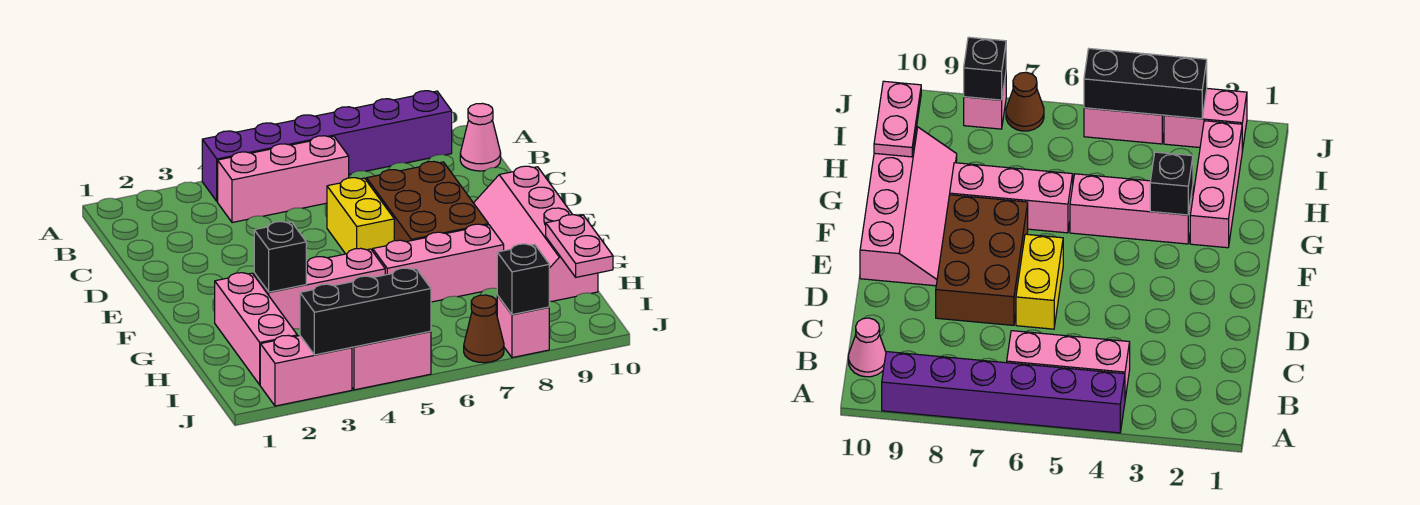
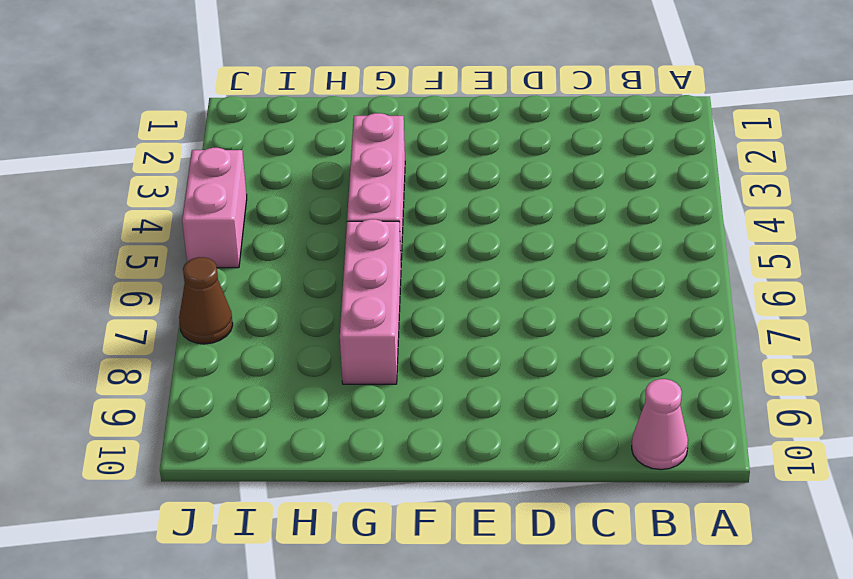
none -> purple 1x6 brick [202,91,452,202]
none -> pink 1x3 brick [218,136,349,223]
none -> yellow 1x2 brick [327,178,394,254]

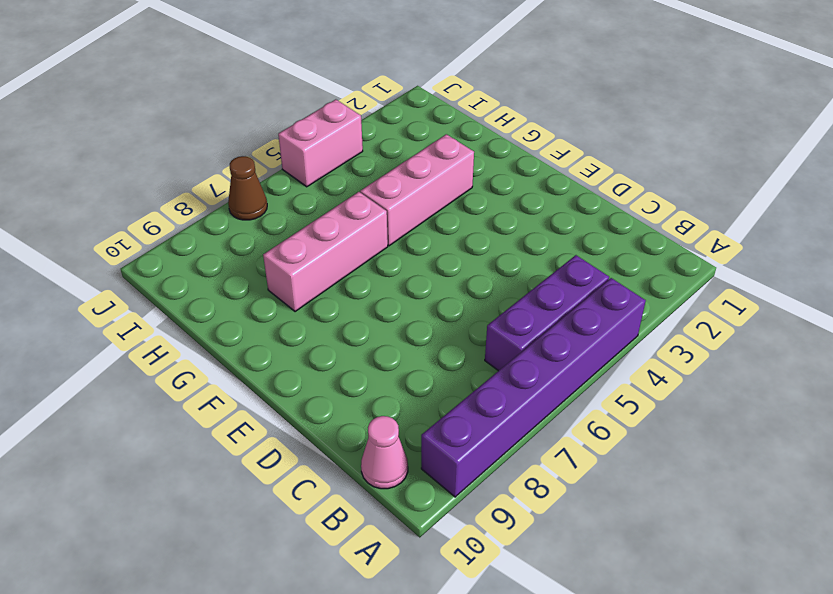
purple 1x3 brick [485,255,609,371] -> pink 1x3 brick [218,136,349,223]
none -> yellow 1x2 brick [327,178,394,254]
none -> brown 2x3 brick [366,161,488,242]
none -> pink 2x4 slope [474,166,598,302]

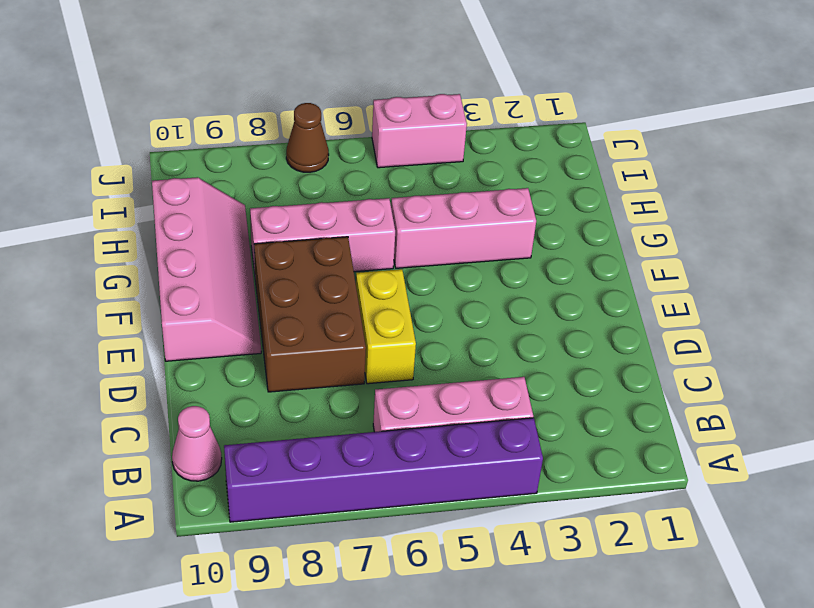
none -> pink 1x3 brick [215,273,297,385]
none -> pink 1x2 brick [260,335,352,406]
none -> pink 1x1 brick [497,295,549,358]

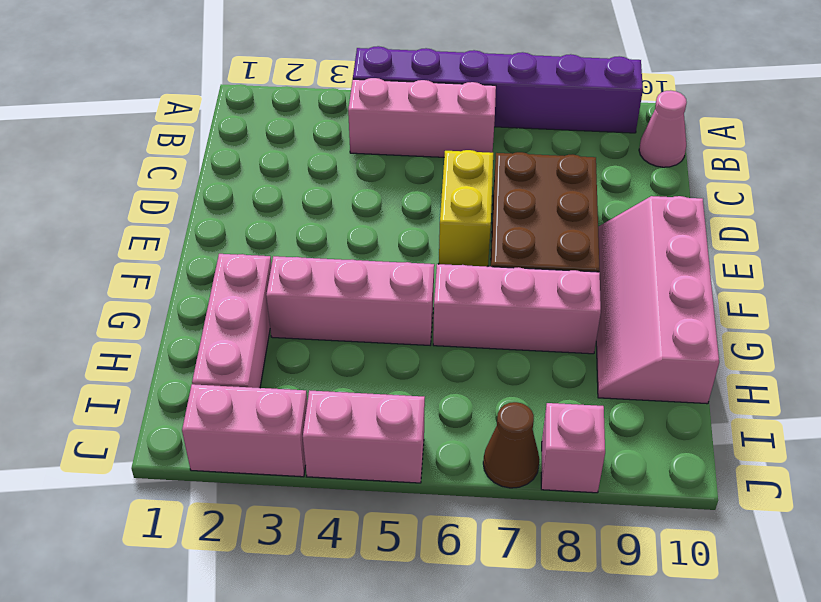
none -> black 1x1 brick [254,222,306,292]
none -> pink 1x2 plate [546,215,613,277]
none -> black 1x3 brick [300,268,431,355]

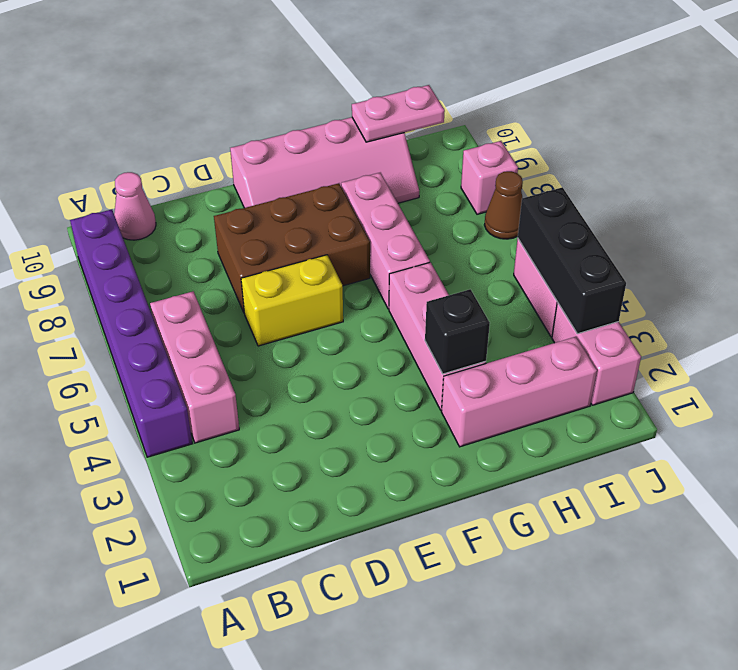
none -> black 1x1 brick [497,244,549,315]

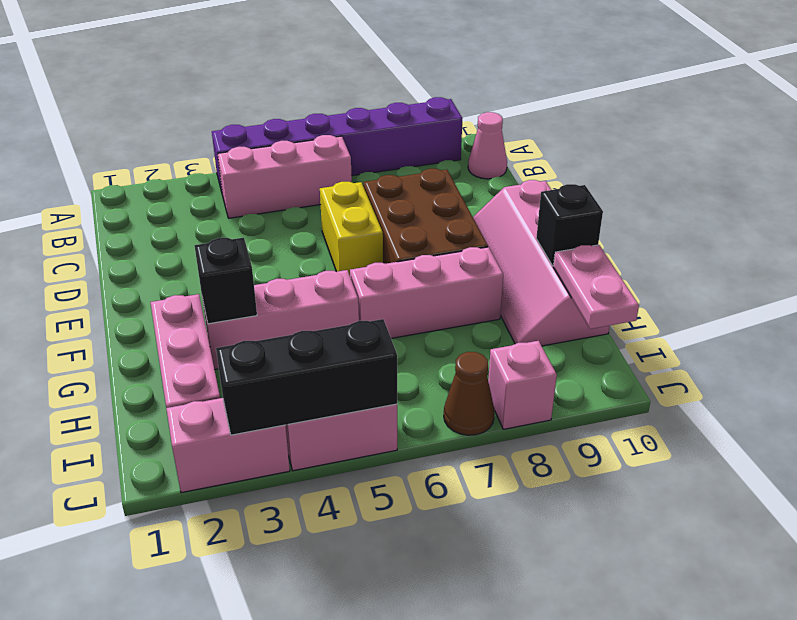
black 1x1 brick [536,184,603,266] -> black 1x1 brick moved to [497,244,549,315]

